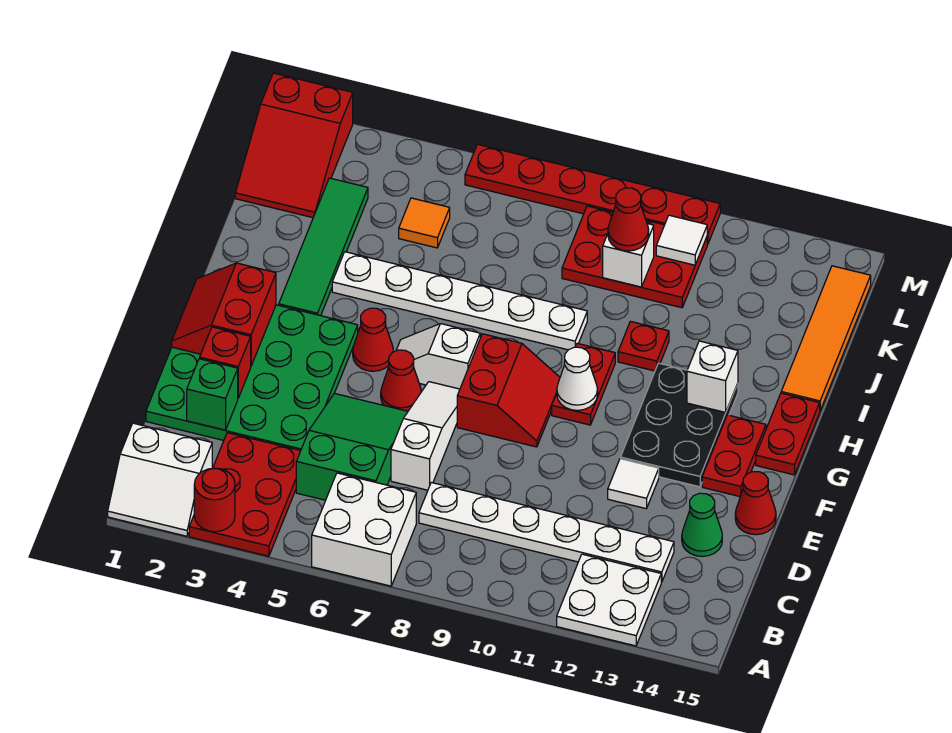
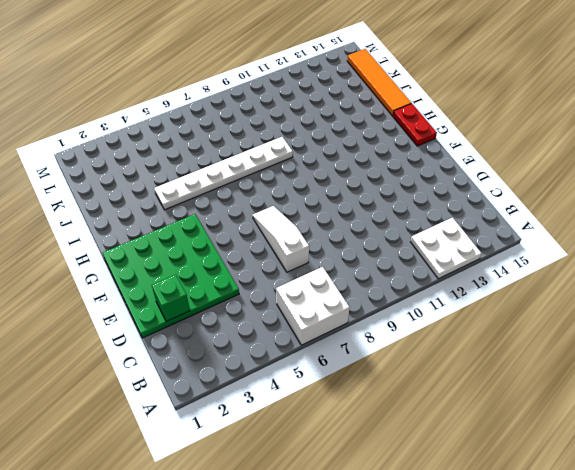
none -> white 2x2 slope [108,423,212,536]
none -> red 2x3 plate [189,433,300,556]
none -> green 2x3 slope [296,393,408,500]
none -> white 1x6 plate [419,483,674,582]

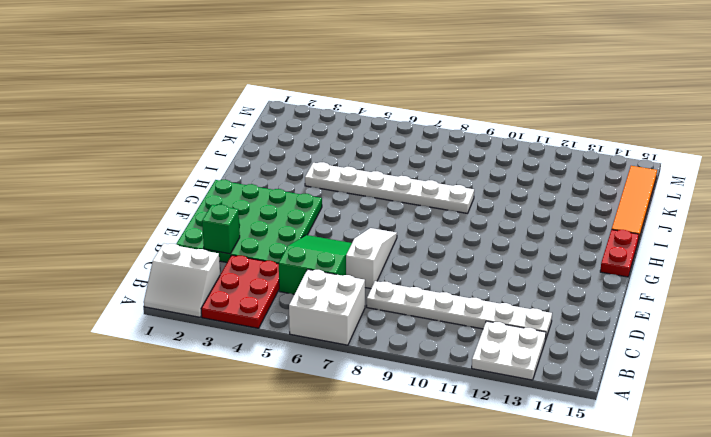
none -> green 1x1 cone [682,493,722,557]
none -> white 1x1 tile [608,459,659,509]
none -> red 1x1 cone [735,472,776,535]
none -> red 1x1 cone [381,350,421,411]

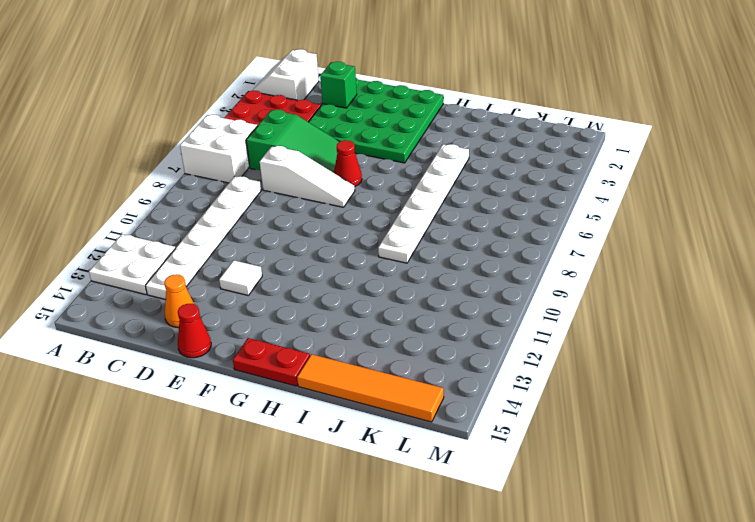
orange 1x1 cone [164,275,194,328] -> green 1x1 cone [682,493,722,557]
none -> red 2x2 slope [457,334,560,447]
none -> black 2x3 plate [621,363,738,487]
none -> red 1x2 plate [702,415,766,497]
none -> red 1x1 cone [353,308,393,371]

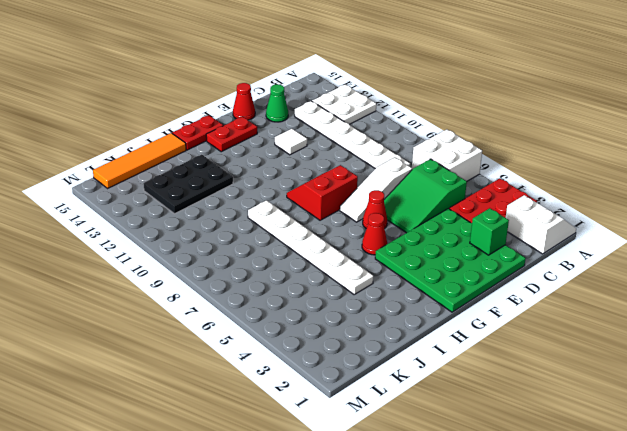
black 2x3 plate [143,155,233,214] -> black 2x3 plate moved to [621,363,738,487]
none -> white 1x2 slope [396,324,480,389]
none -> red 1x2 plate [552,343,615,425]
none -> green 1x4 tile [279,178,368,316]
none -> red 1x1 plate [618,321,669,371]

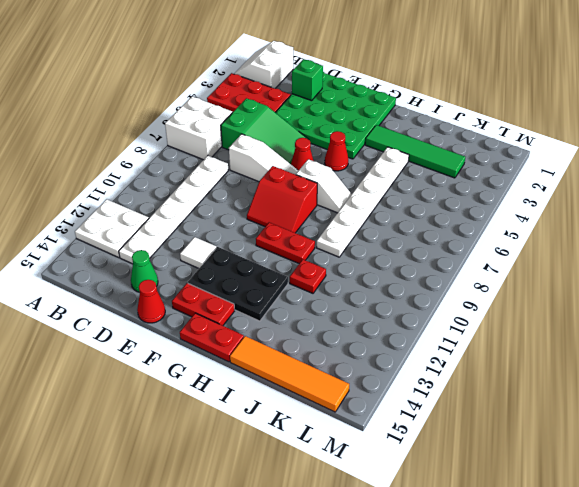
white 1x2 slope [296,159,352,213] -> white 1x2 slope turned to [396,324,480,389]
none -> red 2x3 slope [235,73,353,218]
none -> orange 1x1 tile [399,198,450,248]
none -> red 2x3 plate [562,206,707,308]
none -> red 1x6 plate [465,144,720,244]

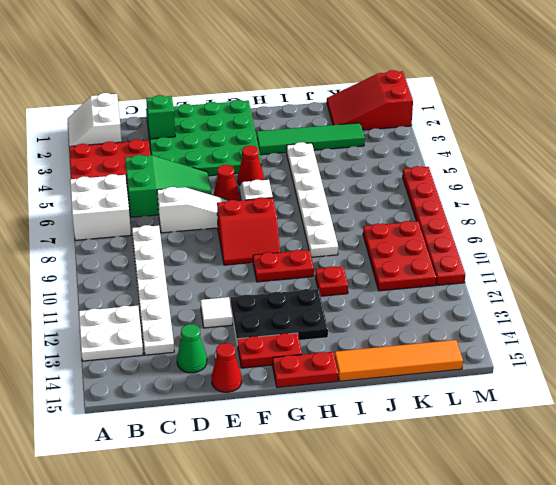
none -> orange 1x1 tile [399,198,450,248]
none -> red 1x1 round brick [194,468,235,532]
none -> red 1x1 brick [200,327,251,398]
none -> red 2x2 slope [172,263,276,366]

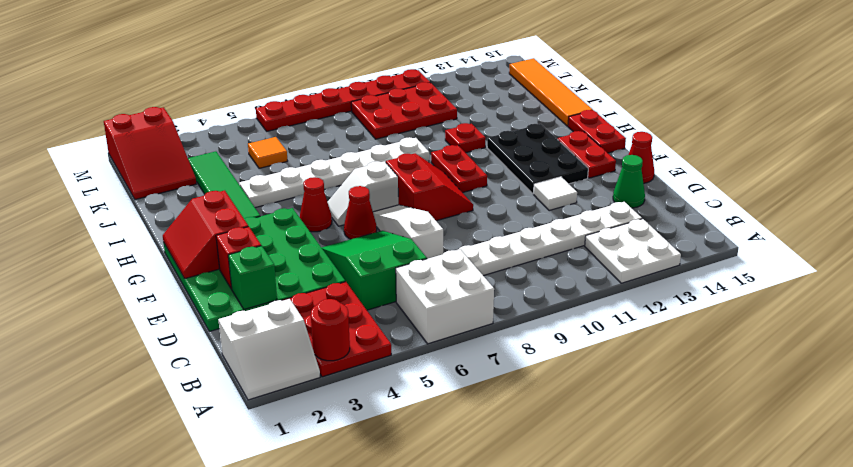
none -> white 1x1 cone [556,347,598,410]
none -> white 1x1 brick [687,341,738,412]
none -> white 1x1 brick [603,224,654,287]
none -> white 1x1 tile [656,215,707,265]

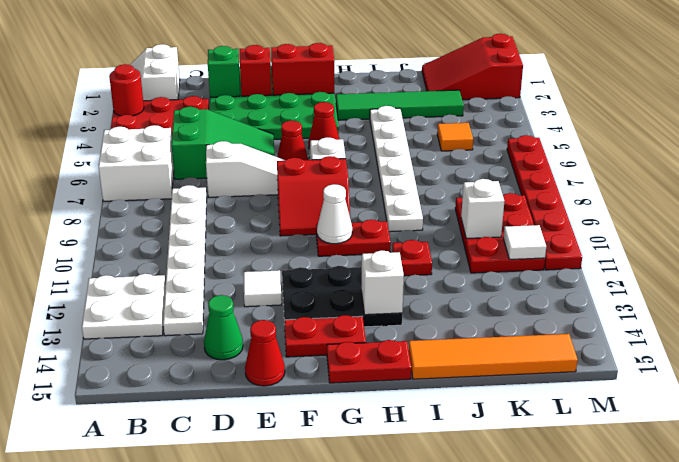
none -> red 1x1 cone [608,188,649,251]

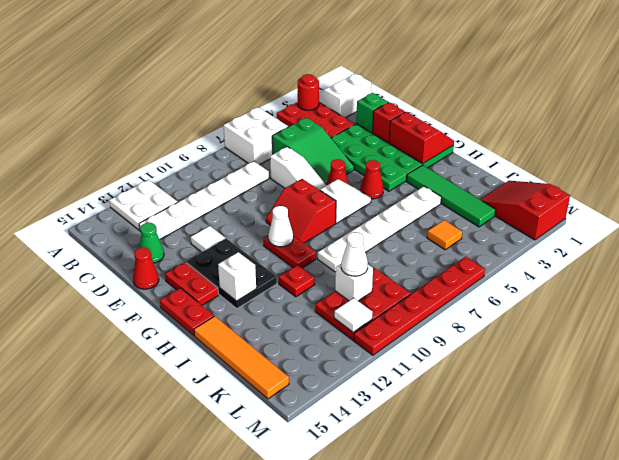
white 1x1 cone [341,232,368,276] -> red 1x1 cone [608,188,649,251]

